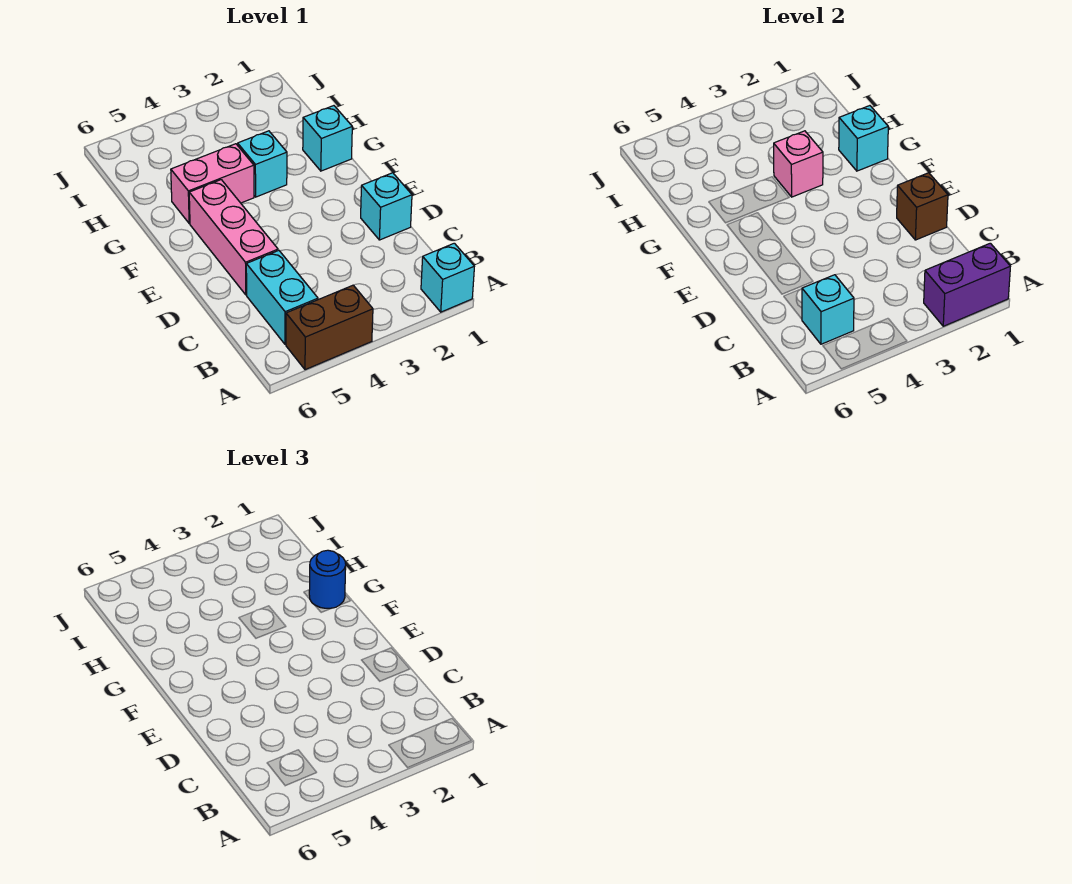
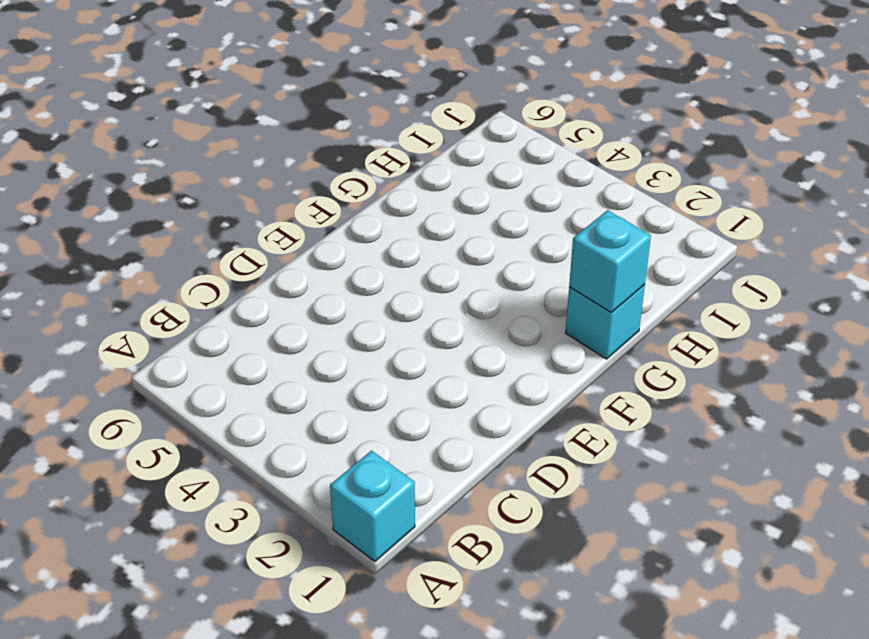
none -> brown 1x2 brick [286,285,373,370]
none -> cyan 1x2 brick [246,250,318,344]
none -> cyan 1x1 brick [361,173,412,240]

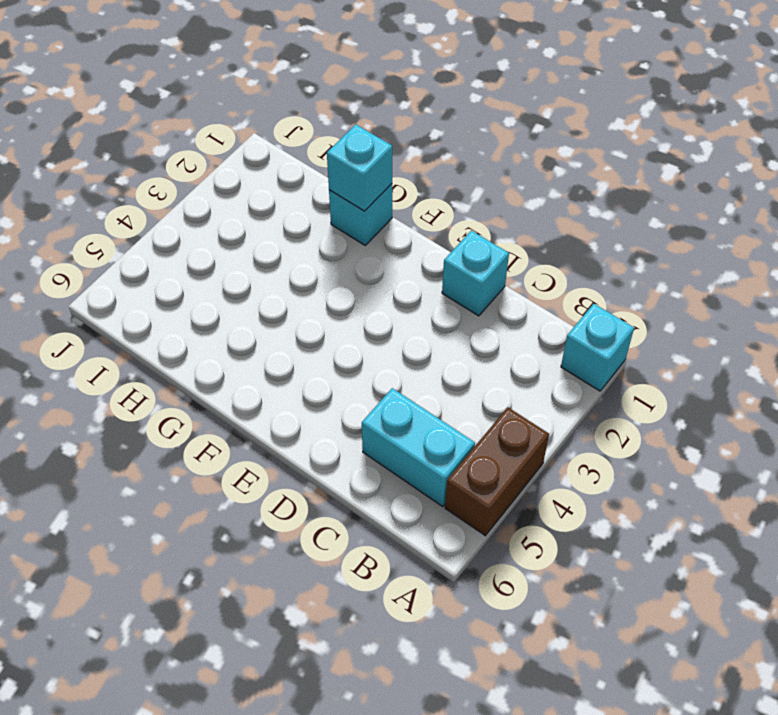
none -> pink 1x3 brick [189,180,278,295]
none -> cyan 1x1 brick [238,131,287,197]
none -> pink 1x2 brick [171,144,254,223]

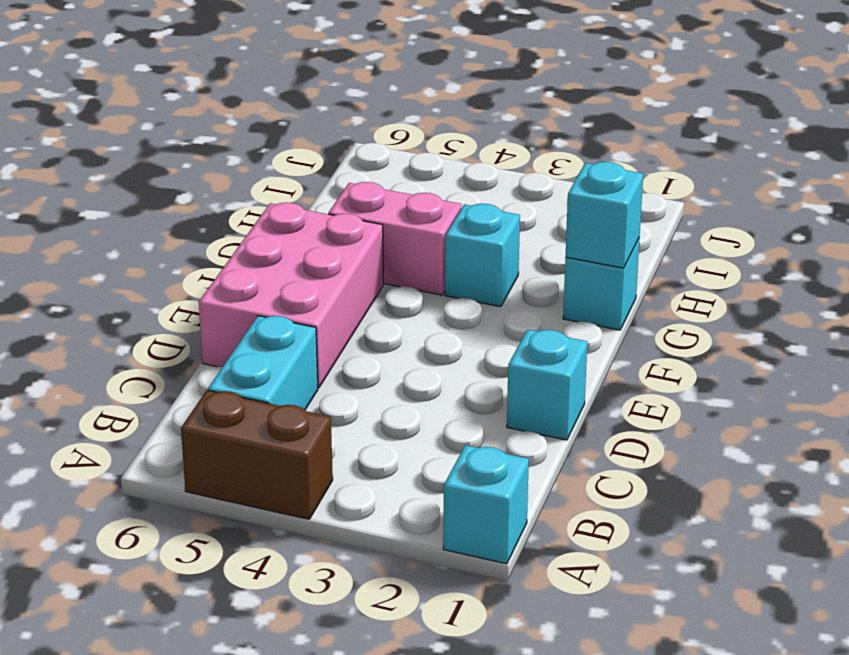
pink 2x3 brick [199,202,383,388] -> pink 1x3 brick [189,180,278,295]
none -> purple 1x2 brick [924,243,1010,326]
none -> cyan 1x1 brick [802,275,854,344]
none -> brown 1x1 brick [897,173,948,240]

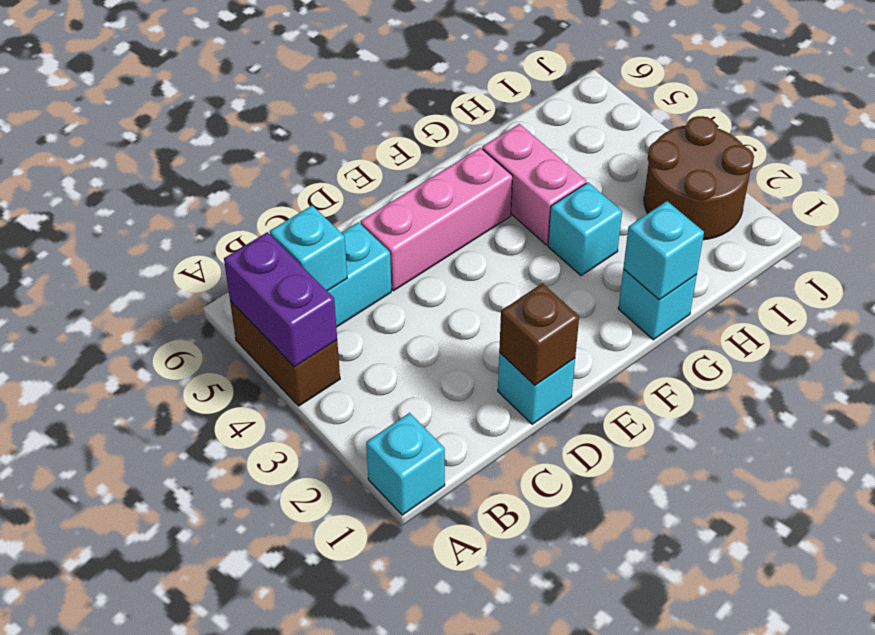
purple 1x2 brick [224,232,337,367] -> purple 1x2 brick moved to [924,243,1010,326]
brown 2x2 round brick [644,116,754,240] -> none
none -> pink 1x1 brick [774,131,823,197]
none -> blue 1x1 round brick [309,550,346,608]

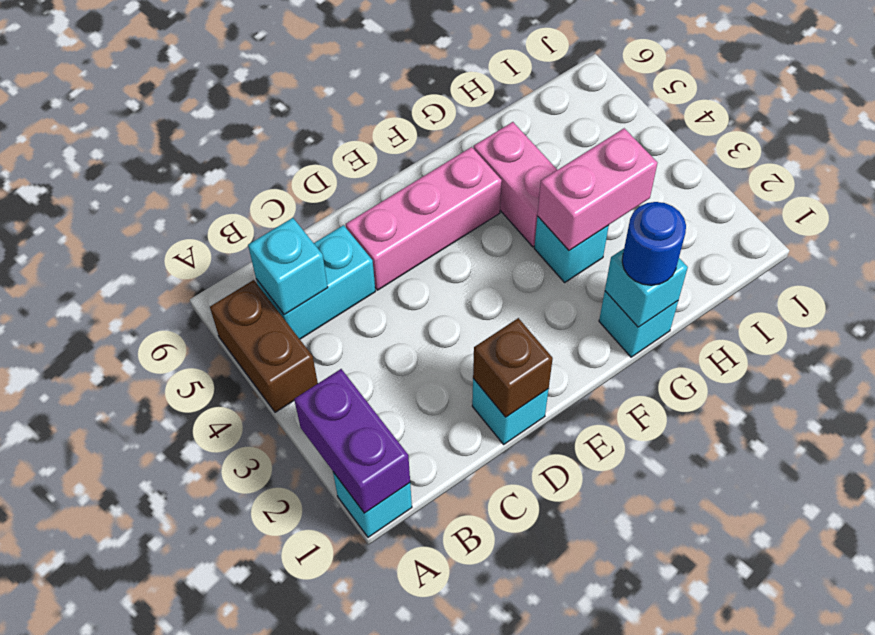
pink 1x2 brick [537,128,657,251] -> pink 1x1 brick [774,131,823,197]

